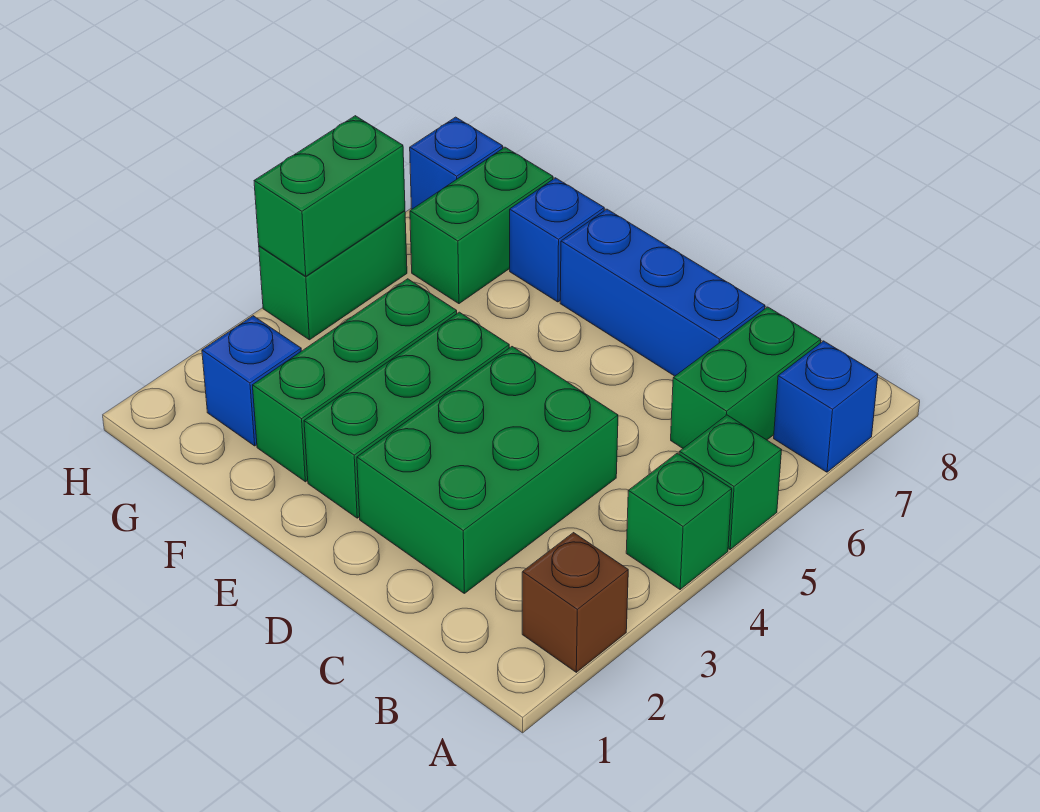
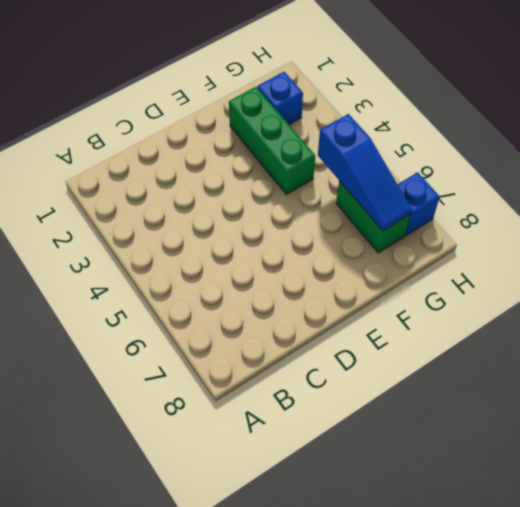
blue 1x3 slope [318,114,412,231] -> none
none -> brown 1x1 brick [522,533,628,672]
none -> green 1x1 brick [626,453,732,589]
none -> green 1x1 brick [679,415,782,549]

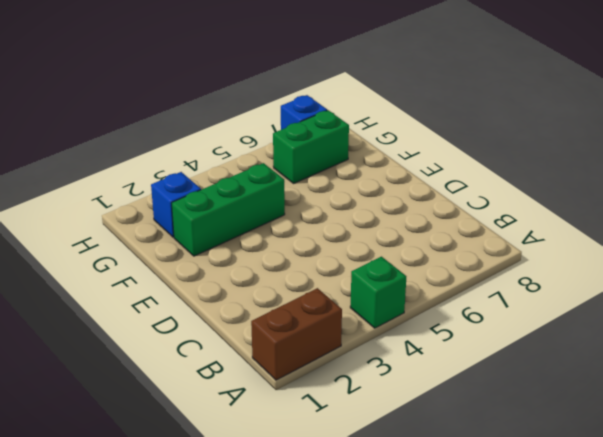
brown 1x2 brick [251,288,342,380] -> brown 1x1 brick [522,533,628,672]
none -> green 1x1 brick [679,415,782,549]
none -> blue 1x1 brick [774,341,878,472]
none -> green 1x2 brick [671,307,821,448]

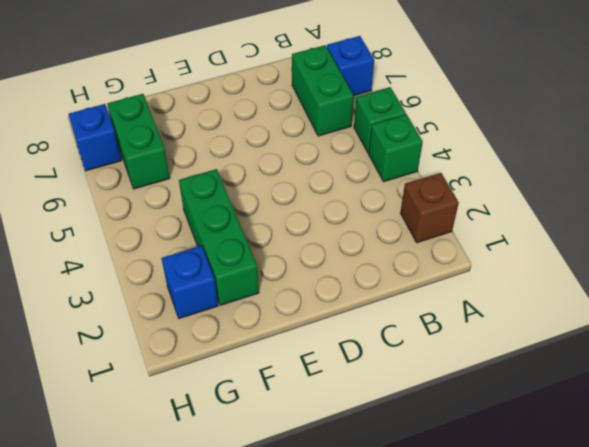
none -> green 2x3 brick [357,347,618,593]
none -> blue 1x3 brick [560,209,765,376]
none -> green 1x3 brick [304,312,509,518]

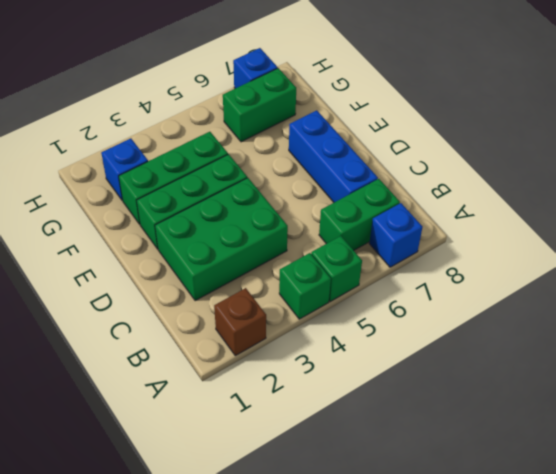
none -> blue 1x1 brick [510,178,604,302]
none -> green 1x2 brick [259,211,407,340]
none -> green 1x2 brick [254,116,405,276]

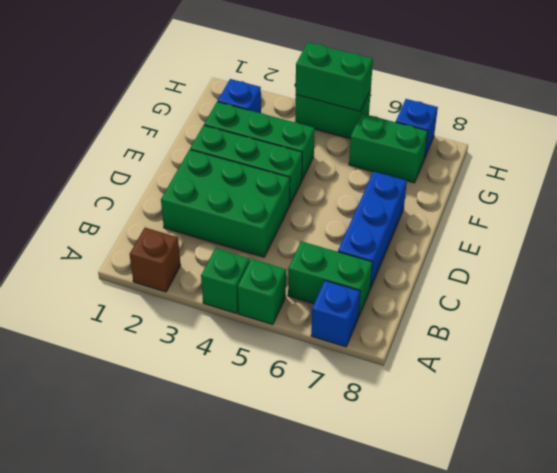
none -> blue 1x1 brick [510,178,604,302]

